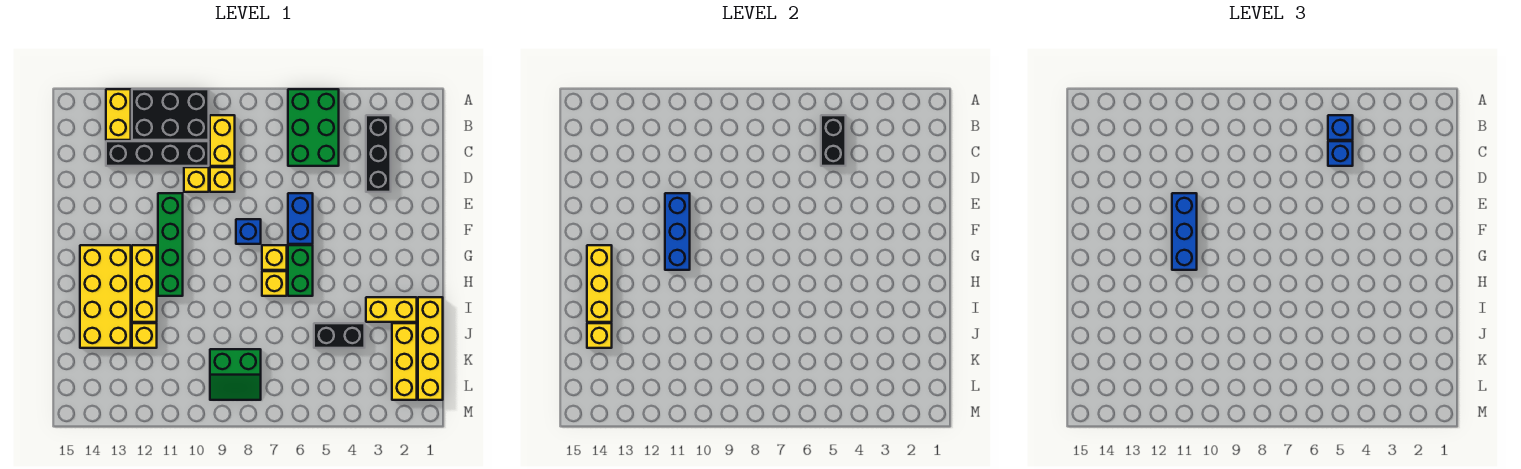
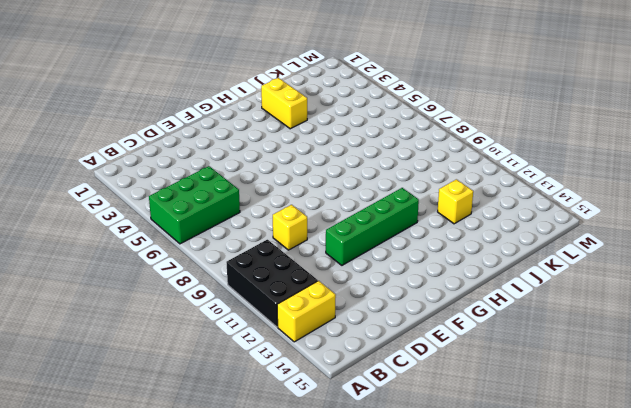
none -> black 1x3 brick [366,115,391,192]
none -> yellow 1x2 brick [210,115,235,166]
none -> black 1x4 brick [106,141,209,166]

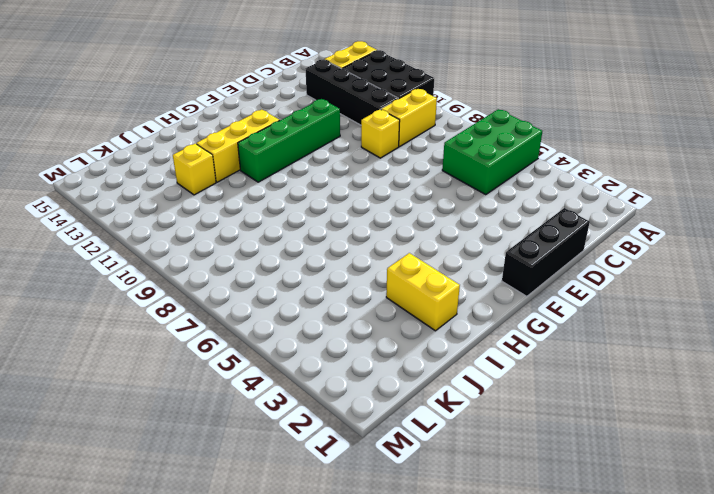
black 1x3 brick [502,208,590,296] -> black 1x3 brick moved to [366,115,391,192]
none -> yellow 1x1 brick [184,167,209,192]
none -> blue 1x2 brick [288,193,313,244]
none -> blue 1x1 brick [236,219,261,244]

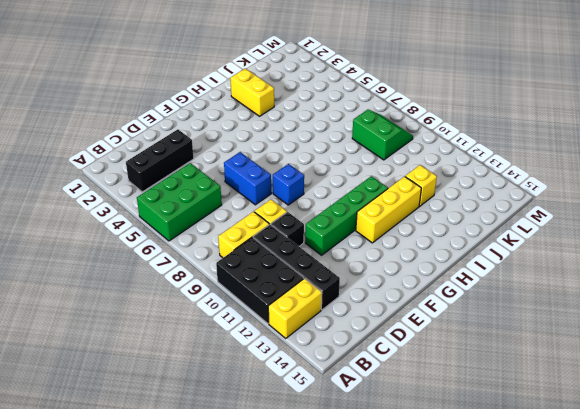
black 1x1 brick [271,212,304,246] -> yellow 1x1 brick [184,167,209,192]
blue 1x2 brick [224,152,271,205] -> blue 1x2 brick turned to [288,193,313,244]
none -> green 1x2 brick [288,245,313,296]
none -> yellow 1x1 brick [262,245,287,270]
none -> yellow 2x4 brick [80,245,131,348]

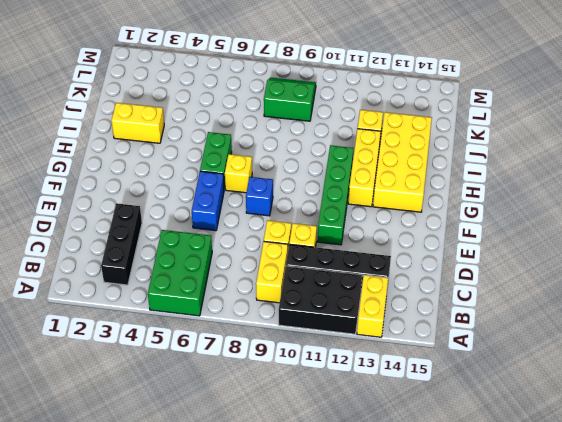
none -> yellow 1x1 brick [262,271,287,296]
none -> yellow 1x4 brick [418,297,443,400]
none -> yellow 1x3 brick [392,323,417,400]

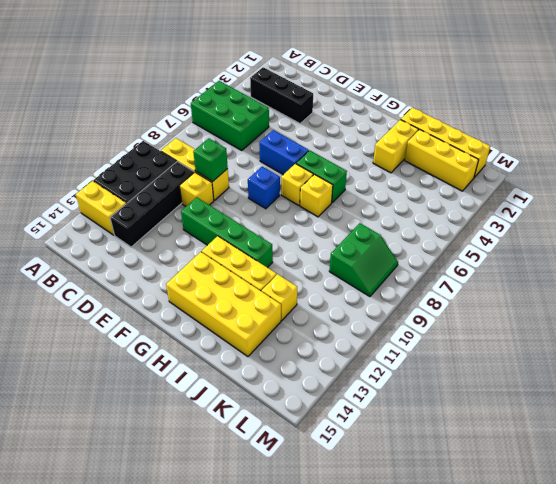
green 1x1 brick [193,138,228,181] -> none
none -> black 1x2 brick [314,323,365,348]
none -> black 1x2 brick [821,115,846,166]
none -> blue 1x3 brick [665,193,690,270]

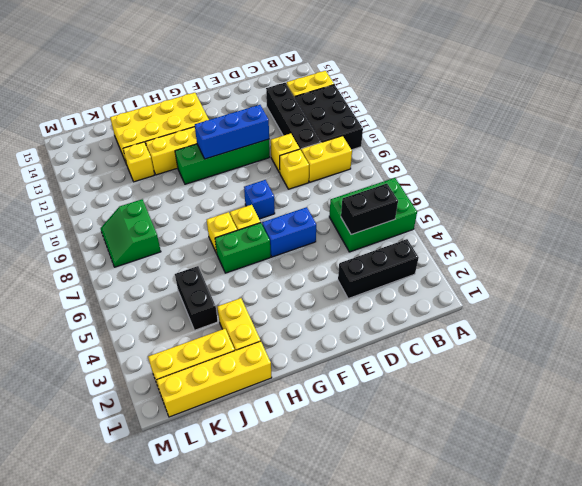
none -> yellow 1x3 brick [587,245,612,322]
none -> yellow 1x1 brick [587,323,612,348]
none -> blue 1x1 brick [1328,115,1353,140]

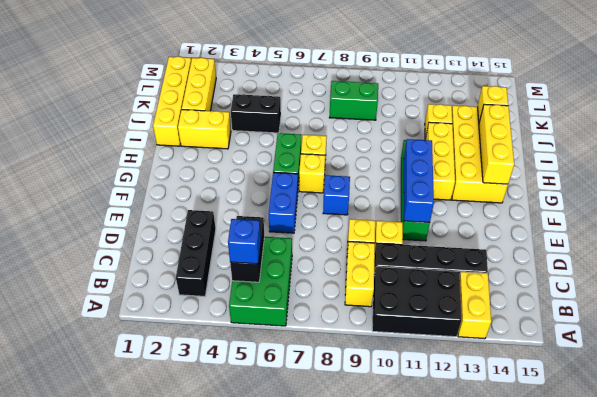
none -> blue 1x1 brick [1328,141,1353,166]
none -> blue 1x3 brick [1172,193,1197,270]

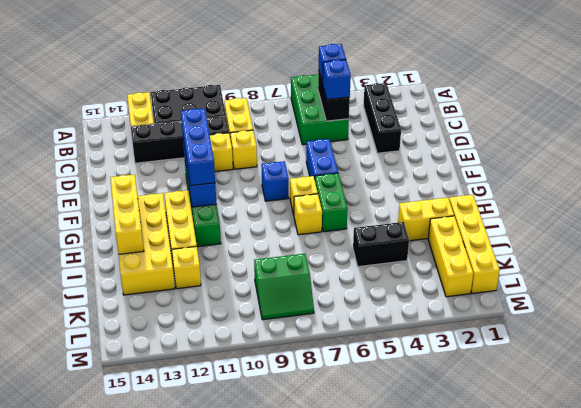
none -> yellow 1x1 brick [587,323,612,348]

